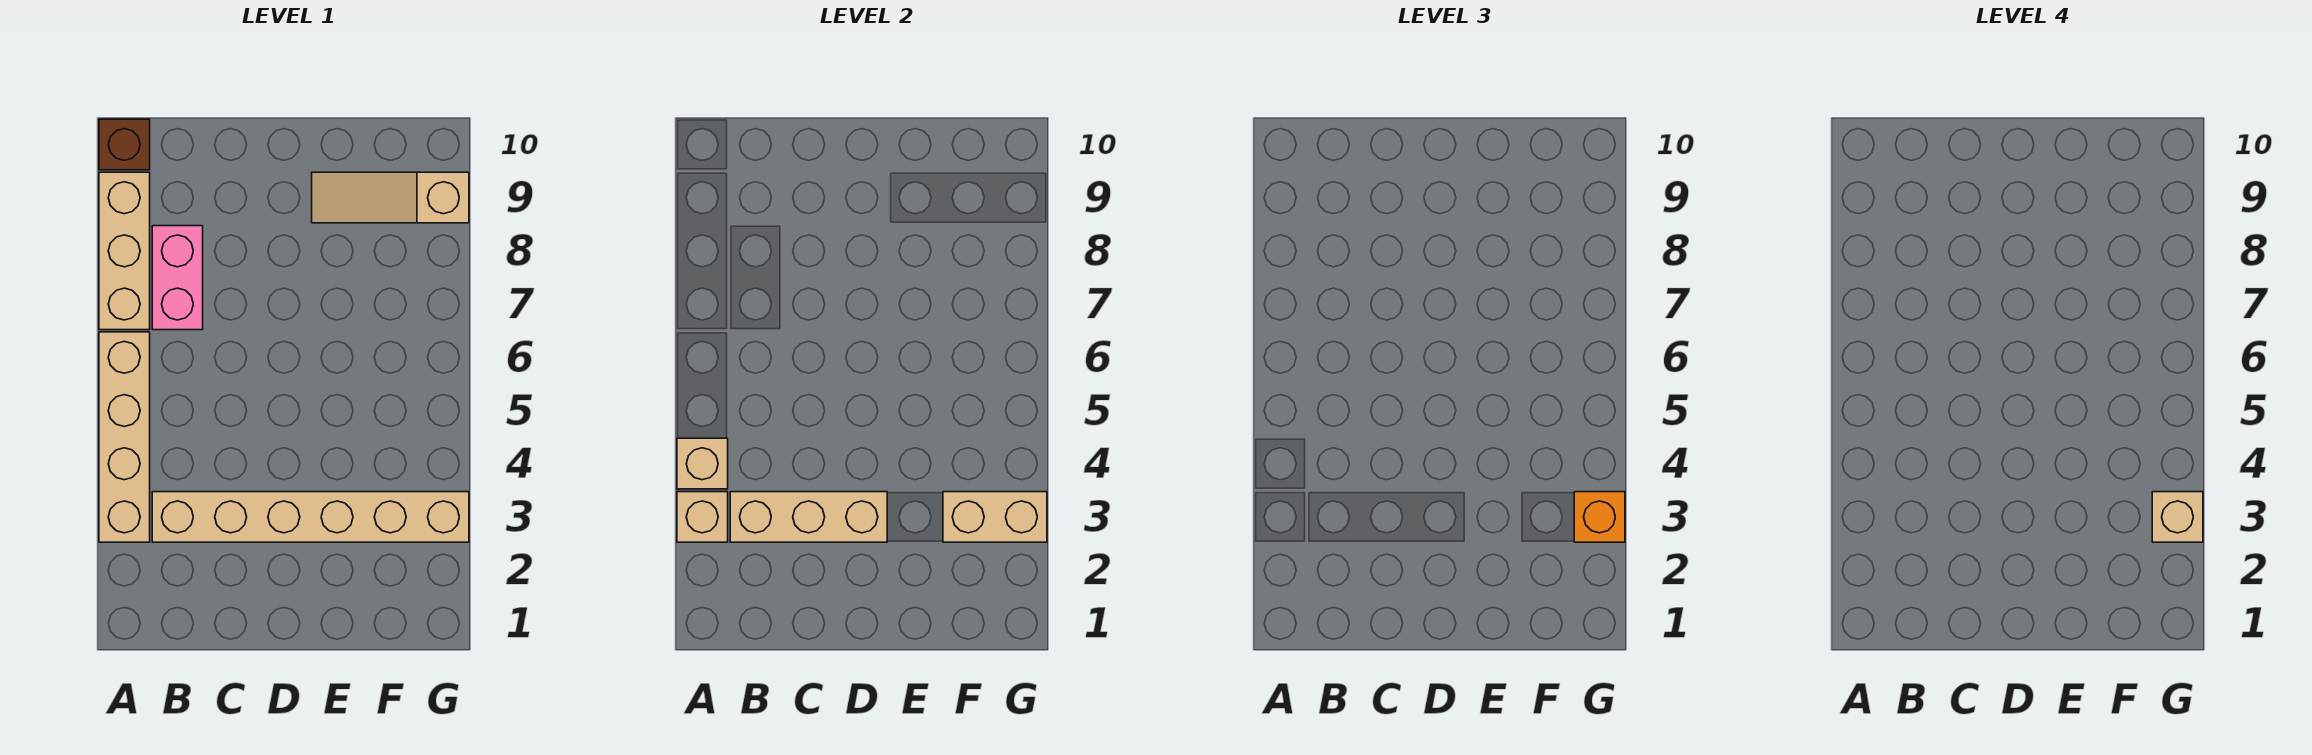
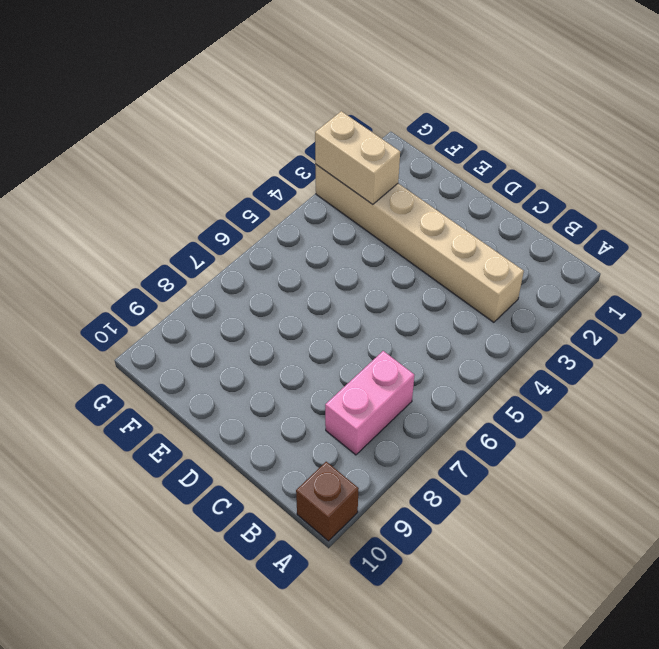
none -> tan 1x4 brick [99,332,150,542]
none -> tan 1x3 brick [99,172,150,330]
none -> tan 1x3 slope [312,172,469,223]

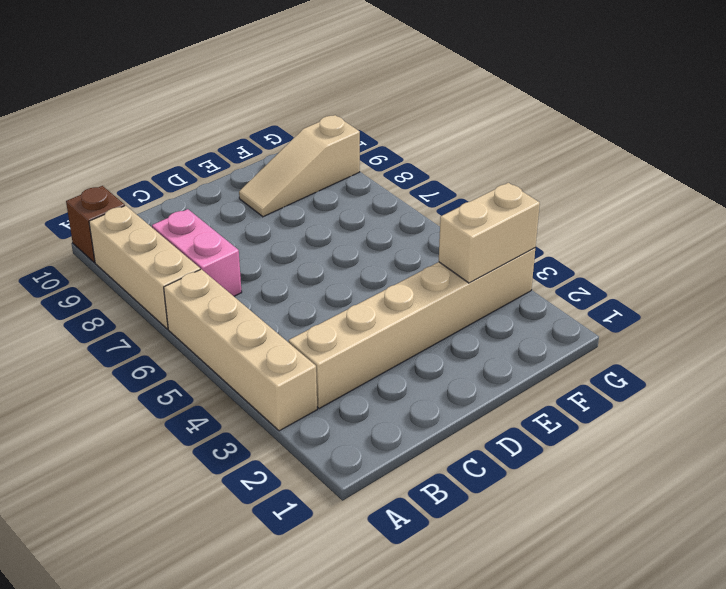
none -> tan 1x1 brick [677,492,728,542]
none -> tan 1x1 brick [677,438,728,489]
none -> tan 1x3 brick [730,492,887,542]

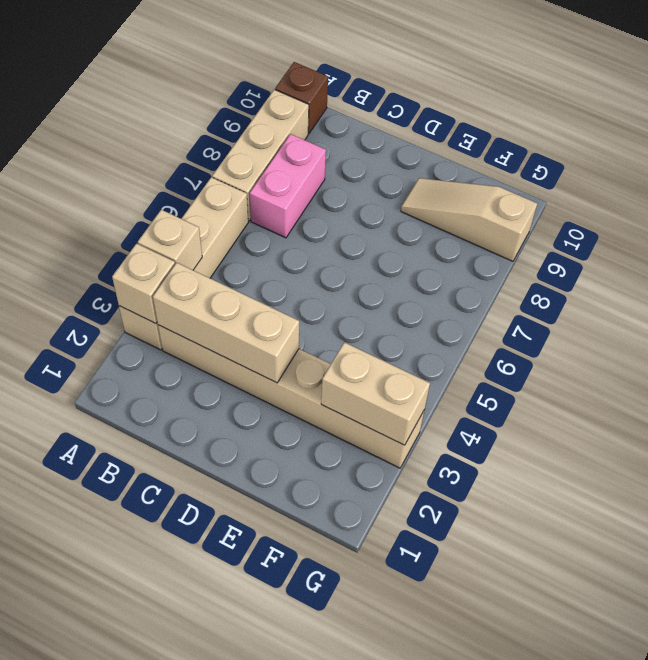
none -> orange 1x1 brick [1574,492,1625,542]
none -> tan 1x1 brick [2152,492,2203,542]

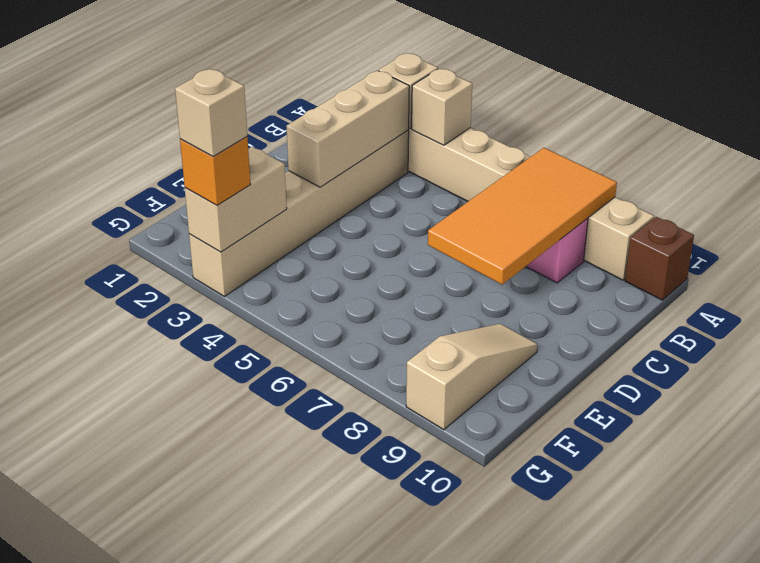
orange 2x4 tile [428,148,617,284] -> none

